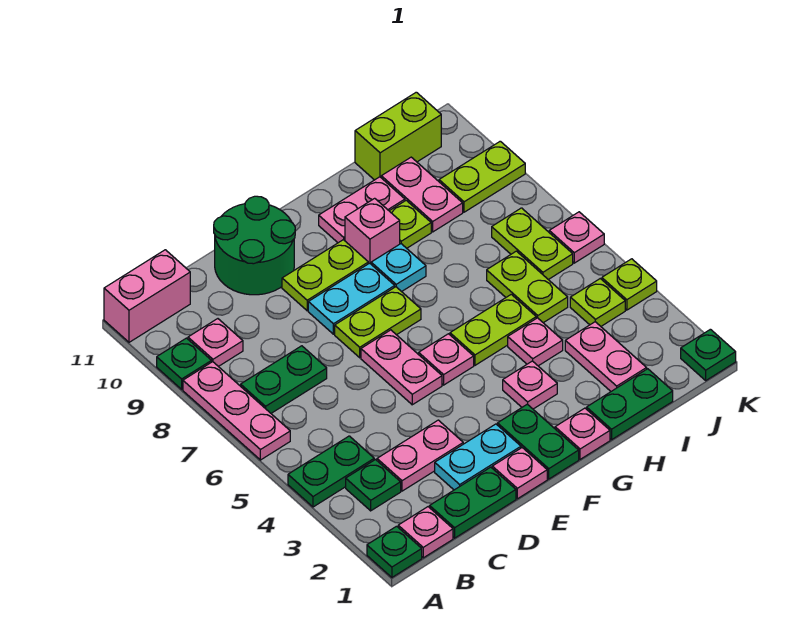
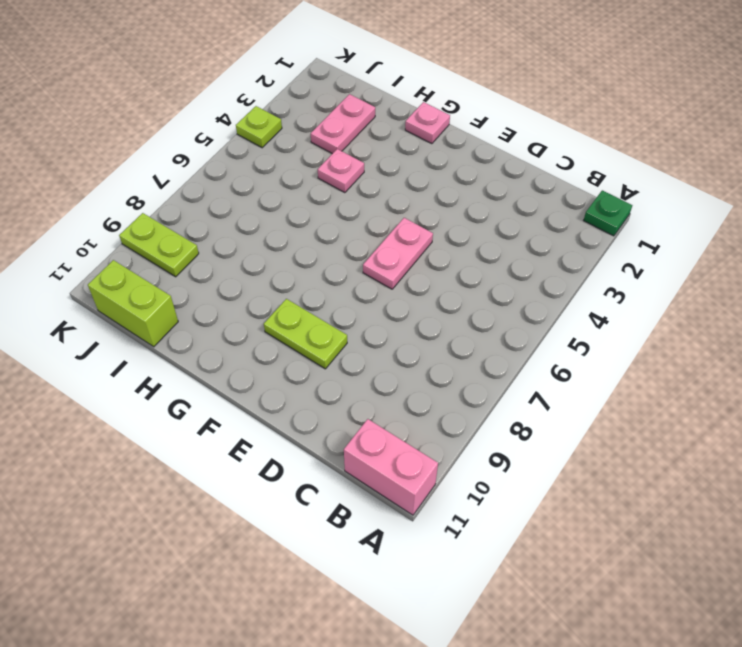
none -> green 1x2 plate [288,436,374,507]
none -> pink 1x3 plate [183,362,290,460]
none -> green 1x1 plate [157,338,212,389]
none -> pink 1x1 plate [398,507,453,558]

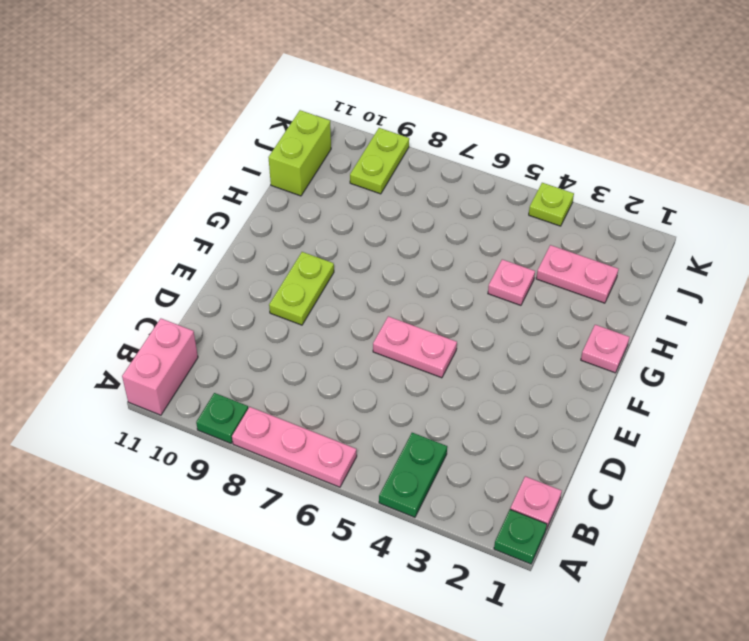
none -> green 1x1 plate [346,460,401,511]
none -> green 1x2 plate [241,346,327,413]
none -> pink 1x1 plate [188,319,243,367]
none -> green 1x2 plate [430,467,516,538]

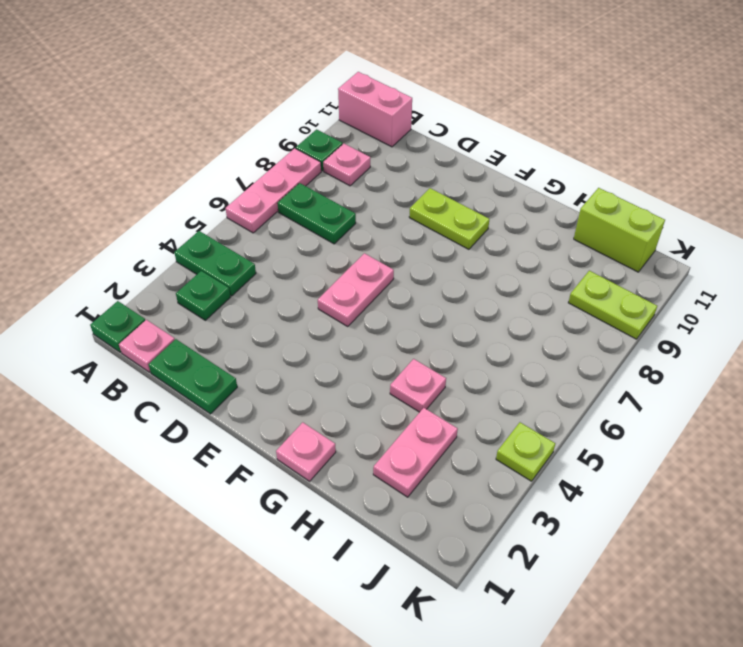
none -> pink 1x2 plate [377,420,463,491]
none -> cyan 1x2 plate [435,424,521,490]
none -> green 2x2 round brick [214,196,295,295]
none -> pink 1x1 plate [492,448,547,499]

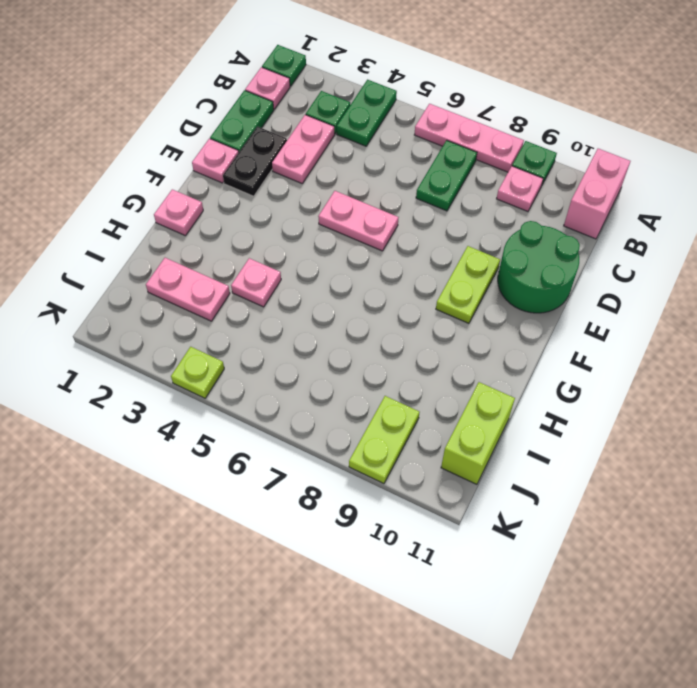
black 1x2 plate [223,127,287,196] -> cyan 1x2 plate [435,424,521,490]
none -> lime 1x2 plate [335,287,421,358]
none -> cyan 1x2 plate [308,263,395,334]
none -> green 1x2 plate [497,404,579,479]
none -> pink 1x1 plate [419,334,474,385]

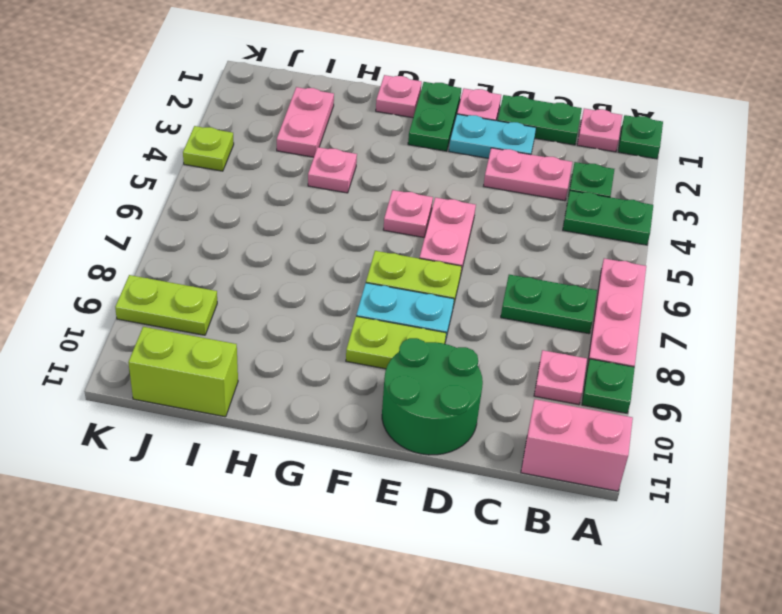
none -> pink 1x1 plate [503,361,557,409]
none -> lime 1x2 plate [450,294,536,365]
none -> cyan 1x1 plate [371,244,426,292]
none -> pink 1x1 brick [345,198,400,264]

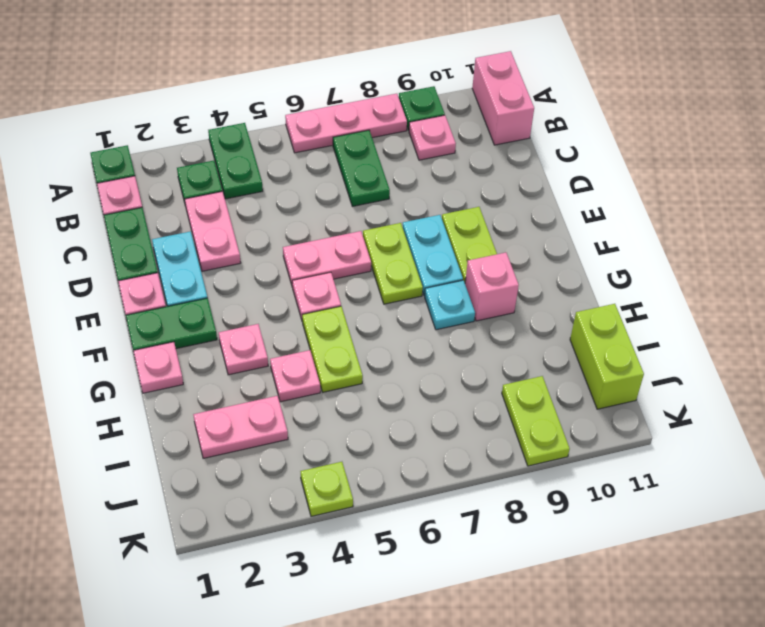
none -> green 2x2 round brick [214,196,295,295]
none -> pink 1x2 plate [319,177,405,243]
none -> green 1x2 plate [587,369,673,440]
none -> lime 1x1 plate [390,200,431,248]

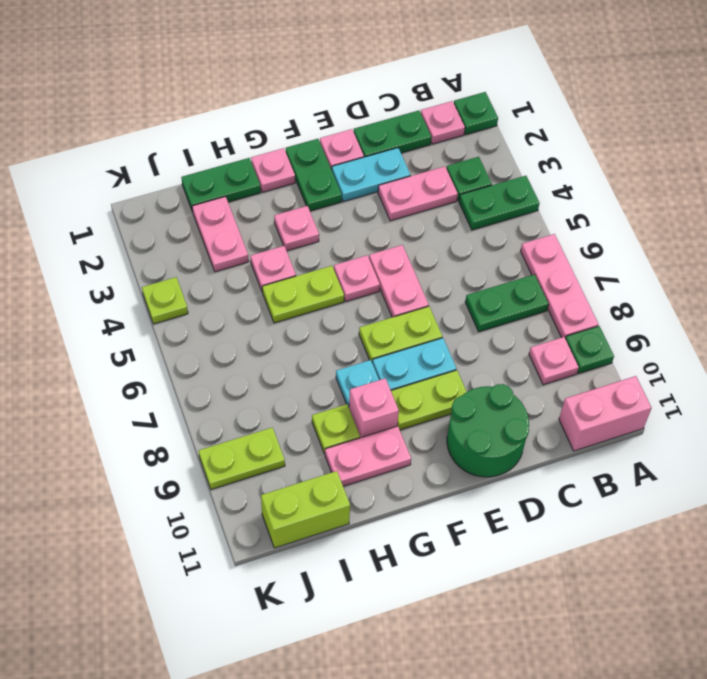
none -> lime 1x2 plate [487,251,568,323]
none -> pink 1x2 plate [381,157,463,232]
none -> lime 1x1 plate [570,279,625,326]
none -> lime 1x2 plate [492,208,573,280]

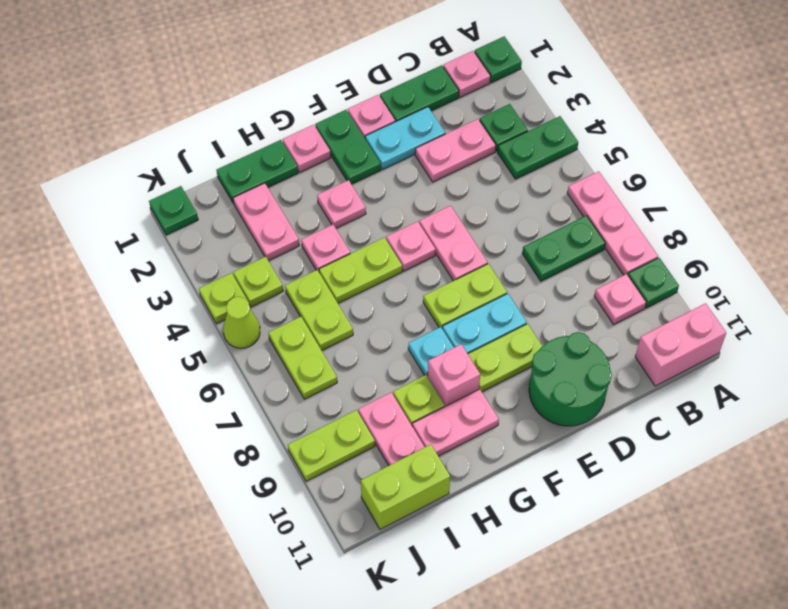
lime 1x1 cone [223,297,260,348] -> none
none -> pink 1x1 plate [549,212,604,263]

